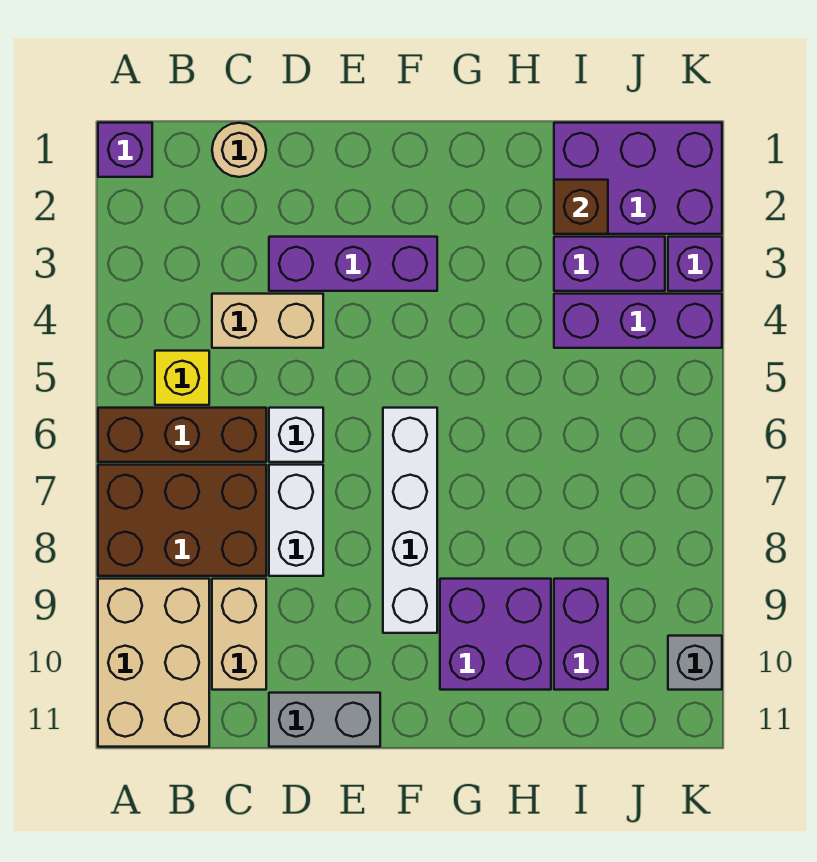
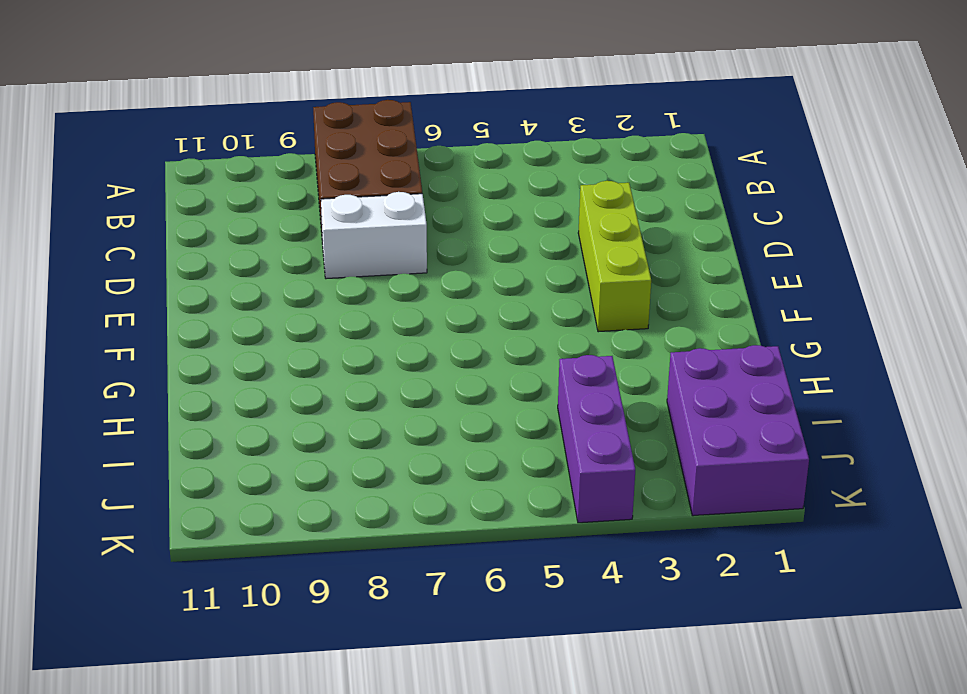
lime 1x3 brick [578,181,651,332] -> purple 1x3 brick [269,237,437,291]
none -> purple 1x1 brick [98,123,152,177]
none -> brown 1x3 brick [98,408,266,462]
none -> tan 2x3 brick [98,579,209,747]

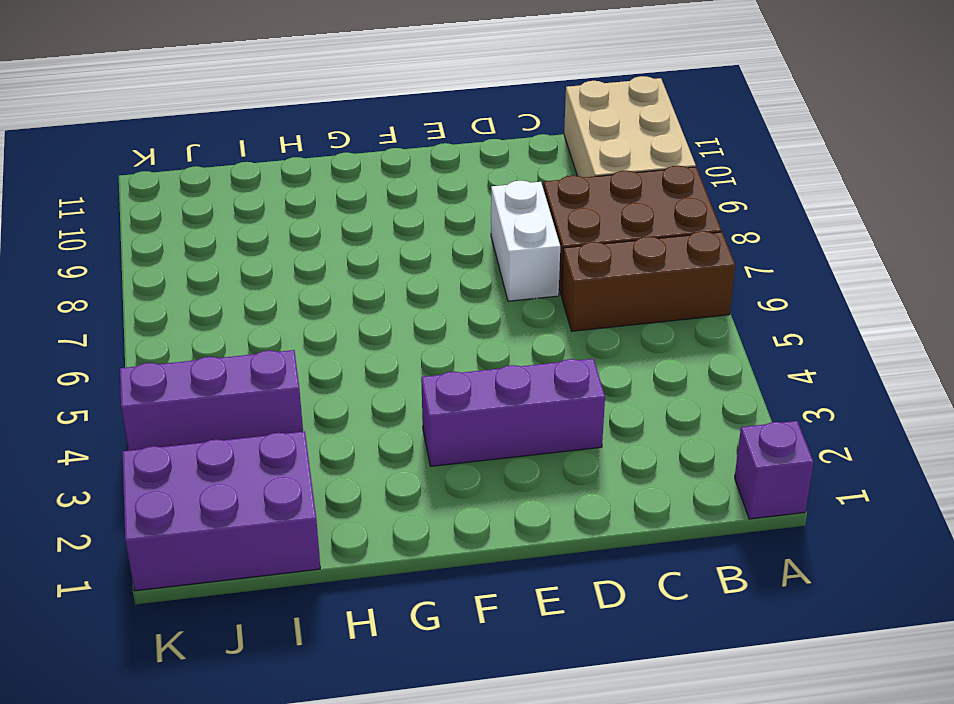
none -> yellow 1x1 brick [155,351,209,405]
none -> tan 1x1 round brick [212,123,266,177]
none -> tan 1x2 brick [212,294,323,348]

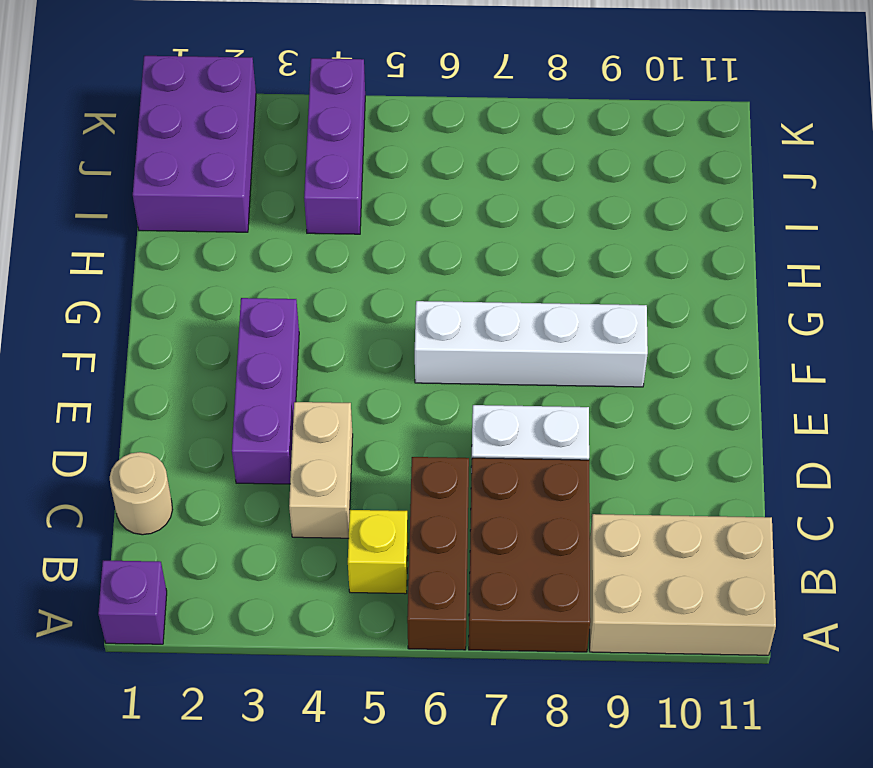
none -> tan 1x2 brick [212,579,266,690]
none -> white 1x1 brick [269,408,323,462]
none -> grey 1x2 brick [269,693,380,747]

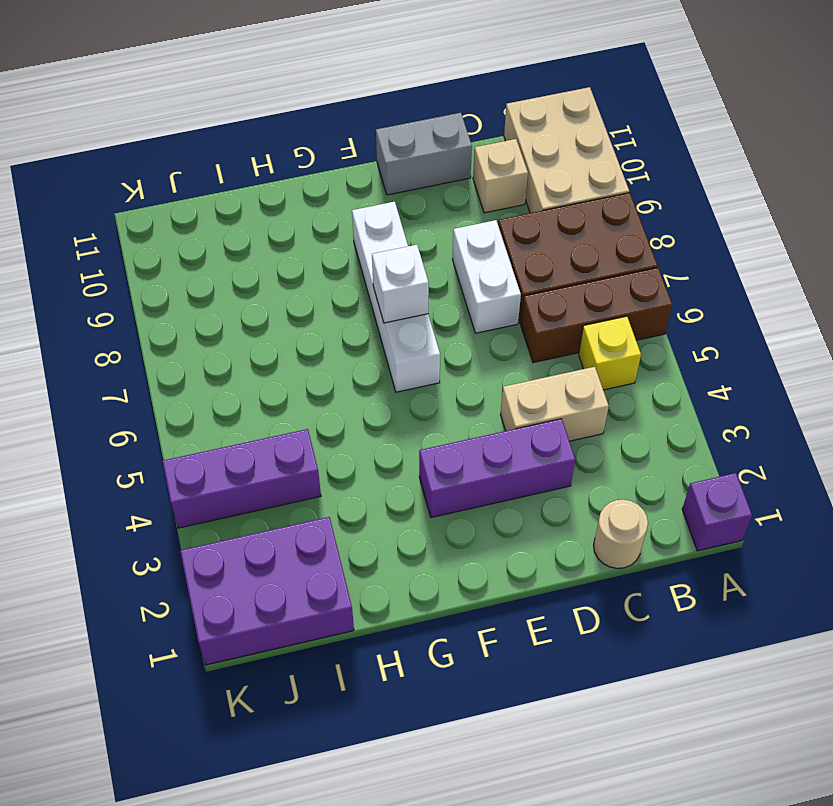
tan 1x1 brick [473,139,528,213] -> tan 1x2 brick [212,579,266,690]
white 1x1 brick [372,245,429,323] -> white 1x1 brick moved to [269,408,323,462]
none -> purple 2x2 brick [440,579,551,690]
none -> purple 1x2 brick [554,237,665,291]
none -> purple 1x2 brick [554,579,608,690]

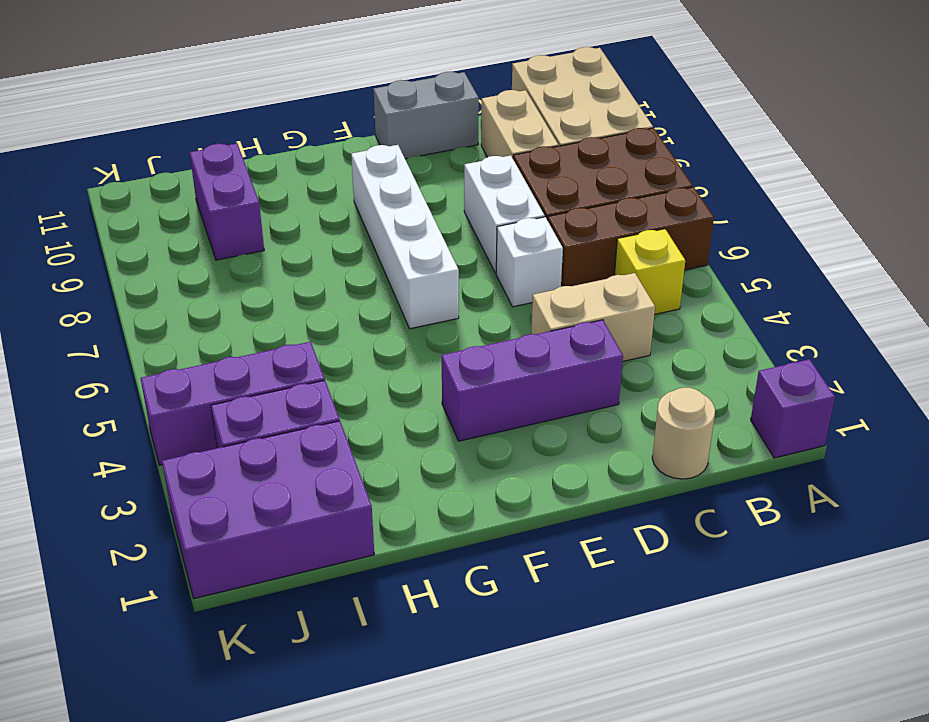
none -> purple 2x2 brick [440,579,551,690]
none -> purple 1x1 brick [668,237,722,291]
none -> grey 1x1 brick [668,636,722,690]

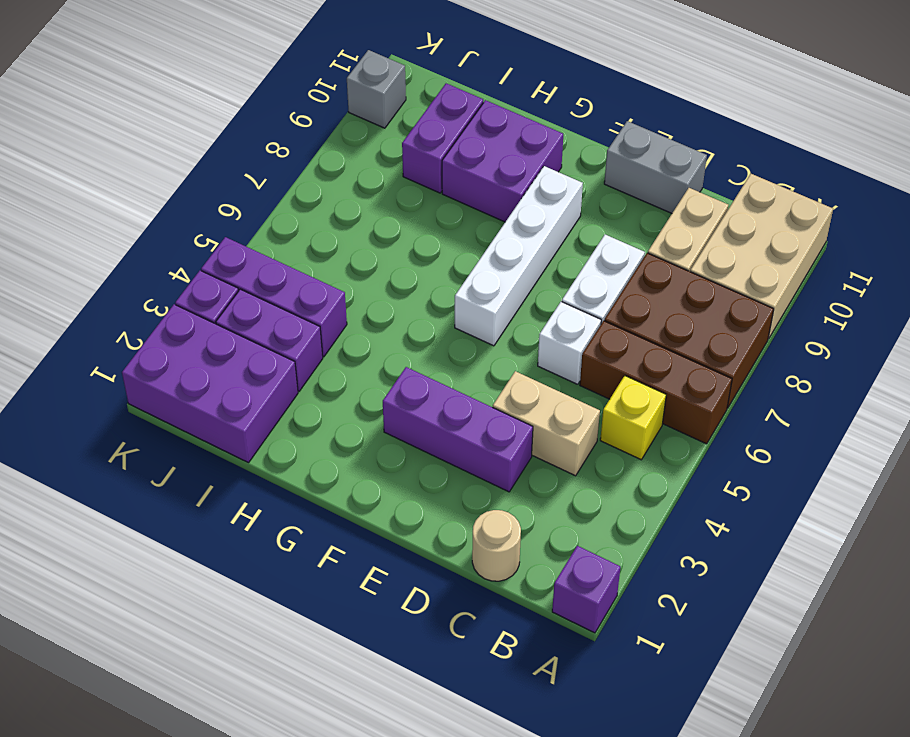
none -> brown 1x1 brick [554,180,608,234]

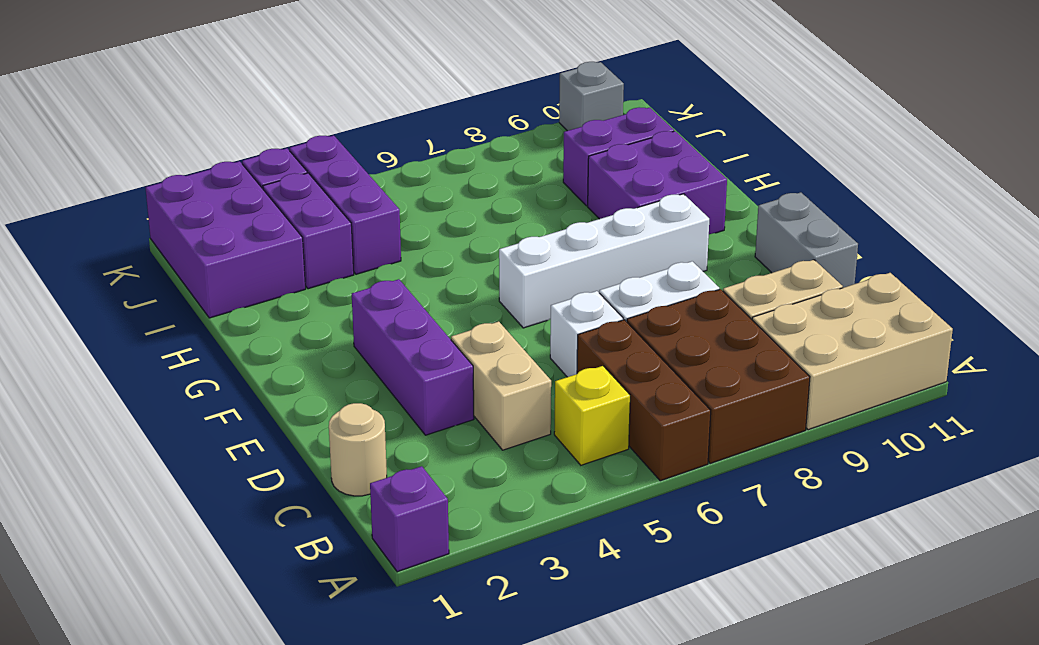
none -> brown 1x1 brick [554,180,608,234]

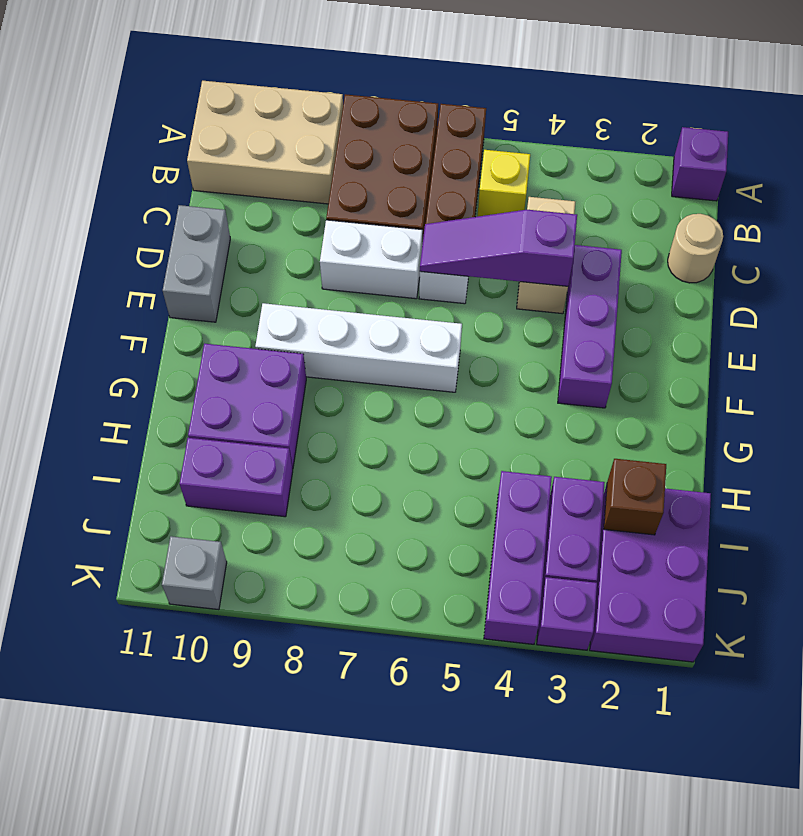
purple 1x3 slope [420,210,577,286] -> none
none -> tan 1x2 brick [212,579,266,690]

